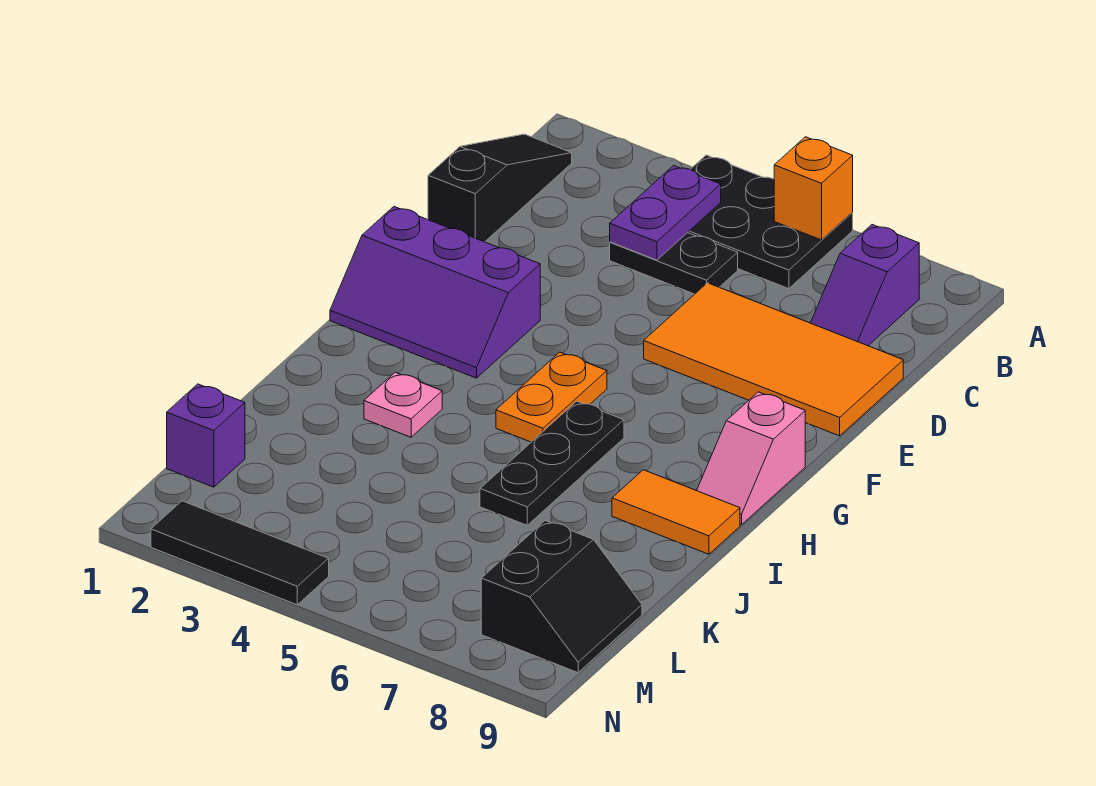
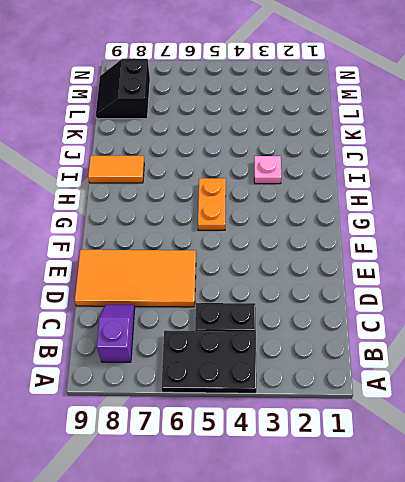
none -> black 1x3 slope [428,134,572,242]
none -> purple 2x3 slope [330,207,540,378]
none -> pink 1x2 slope [697,392,805,525]

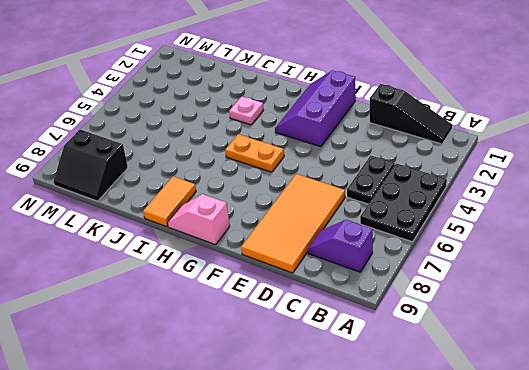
none -> black 1x3 plate [480,401,624,525]
none -> purple 1x1 brick [167,384,245,487]
none -> black 1x3 tile [151,501,329,605]

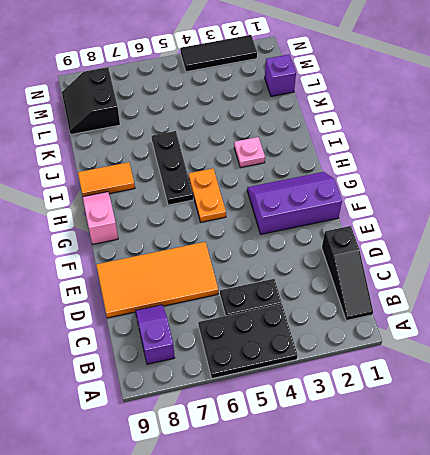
none -> orange 1x1 brick [774,137,853,240]
none -> purple 1x2 plate [610,166,721,260]

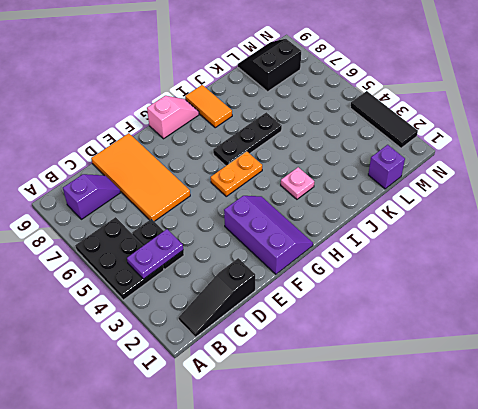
none -> orange 1x1 brick [774,137,853,240]

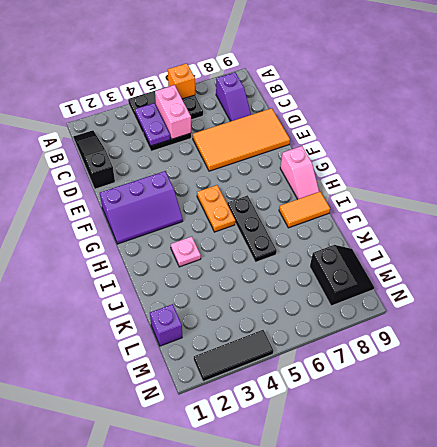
pink 1x2 brick [155,85,191,139] -> none

